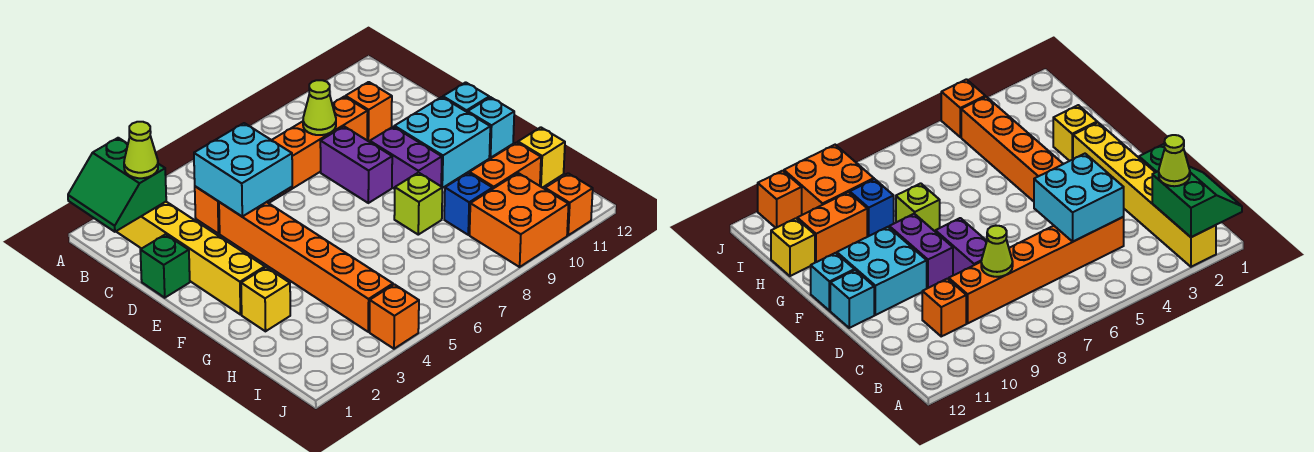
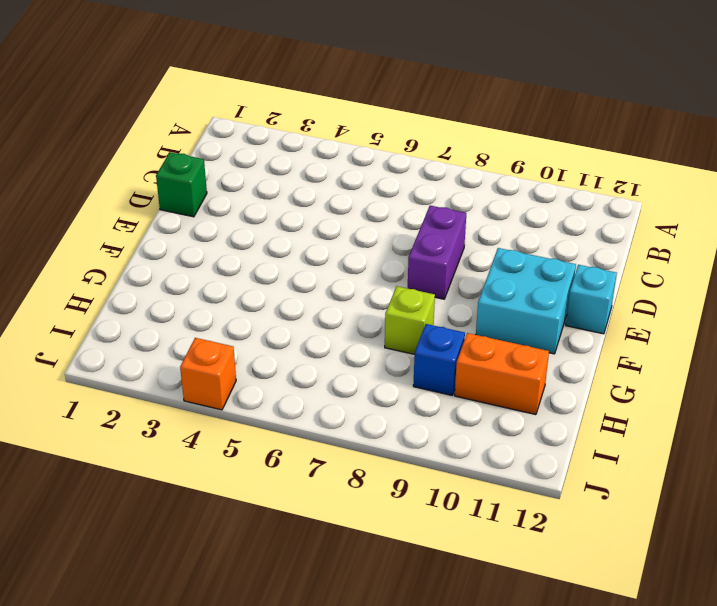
none -> yellow 1x6 brick [116,202,265,315]
none -> orange 1x6 brick [195,97,368,234]
none -> orange 1x1 brick [346,82,392,142]

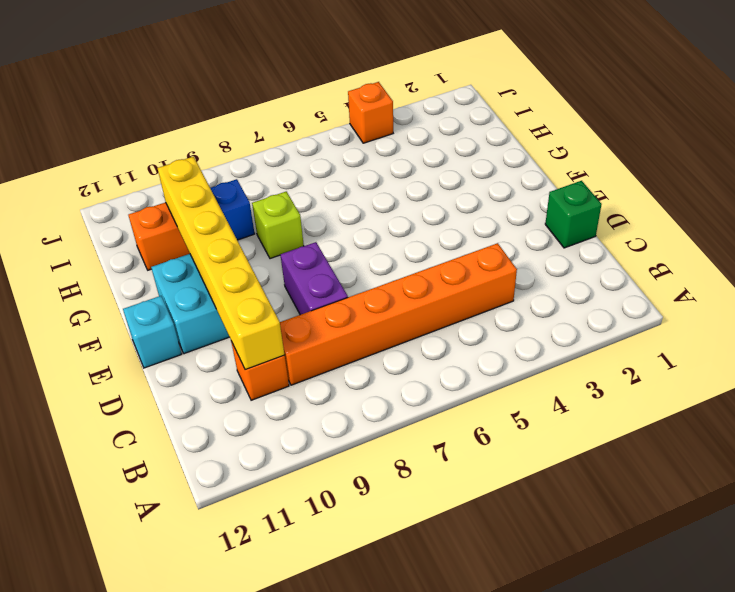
yellow 1x6 brick [158,157,284,370] -> yellow 1x6 brick moved to [116,202,265,315]
none -> orange 1x6 brick [219,202,393,332]
none -> purple 1x2 brick [370,127,442,189]
none -> cyan 1x1 brick [468,97,514,158]

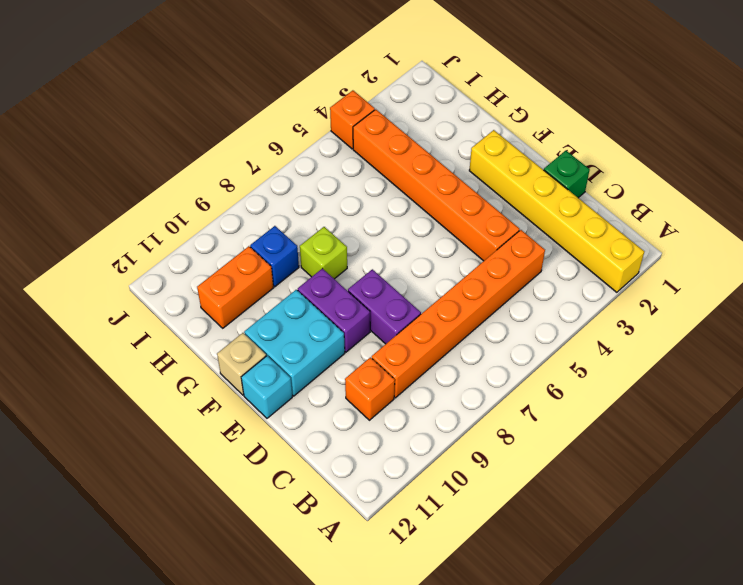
tan 1x1 brick [217,333,266,395] -> cyan 1x1 brick [468,97,514,158]
none -> yellow 1x1 brick [241,267,290,331]
none -> yellow 1x1 brick [518,127,565,188]
none -> orange 2x2 brick [470,173,569,267]

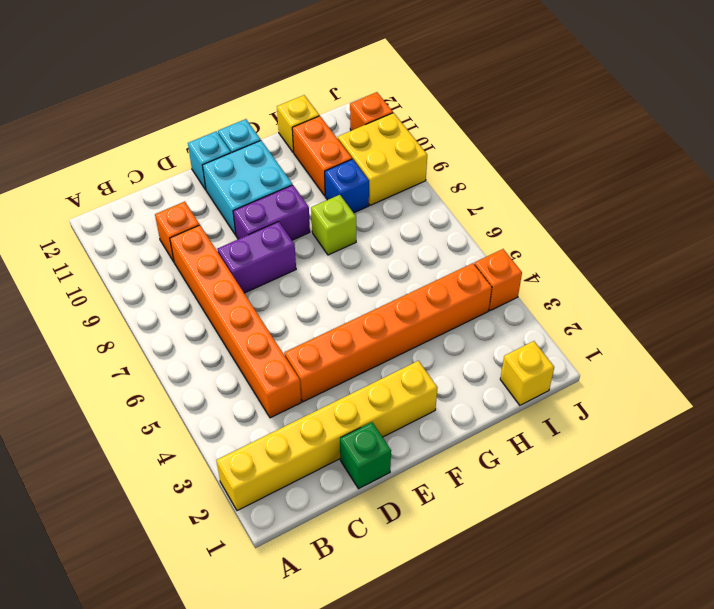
yellow 1x1 brick [500,341,554,405] -> yellow 1x1 brick moved to [241,267,290,331]
yellow 2x2 brick [338,113,427,205] -> orange 2x2 brick [470,173,569,267]
none -> green 2x2 slope [68,138,166,232]
none -> cyan 2x2 brick [194,123,292,216]
none -> lime 1x1 cone [303,80,336,135]

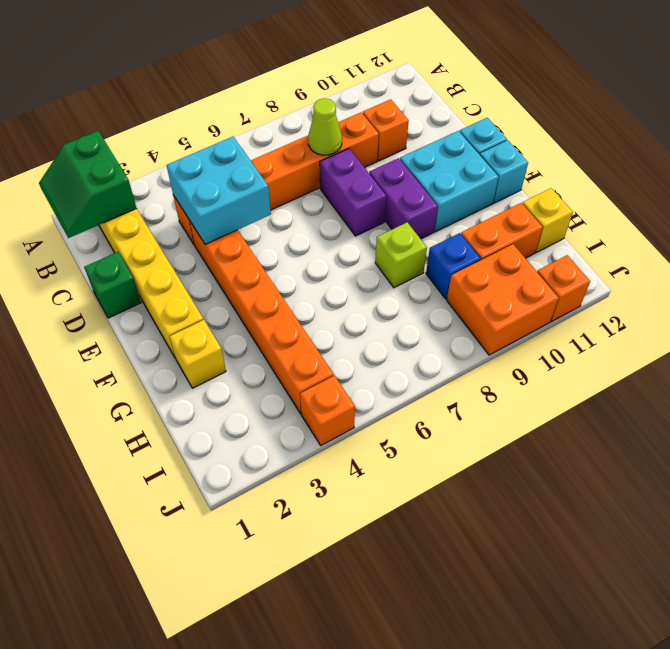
none -> lime 1x1 cone [124,122,158,178]

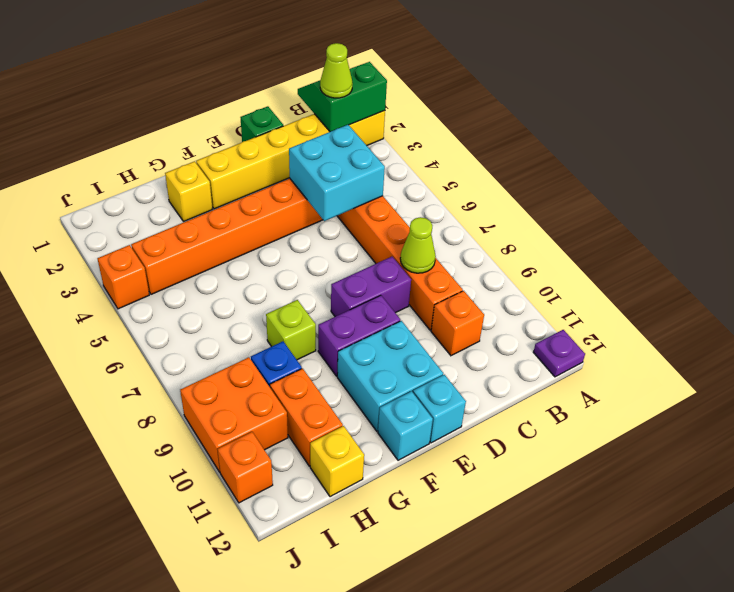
purple 1x1 plate [533,330,585,377] -> none

